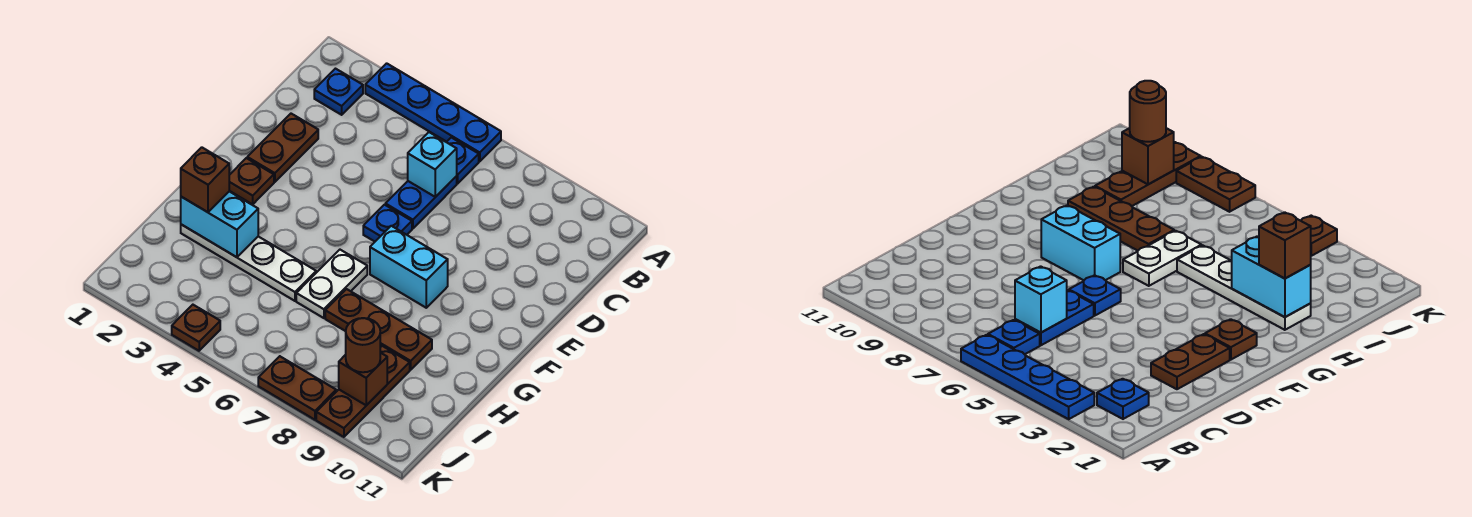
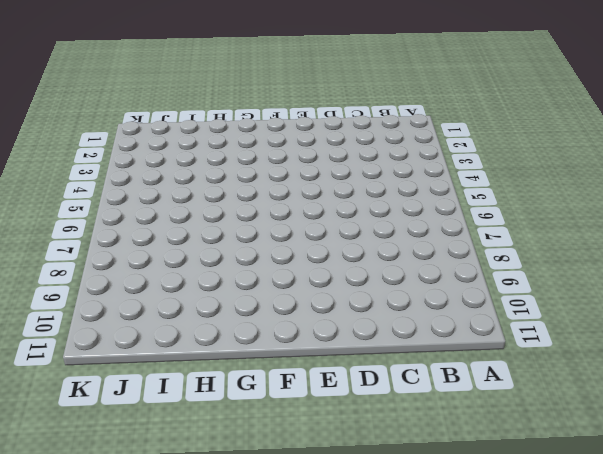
none -> blue 1x4 plate [365,63,501,161]
none -> blue 1x1 plate [314,69,363,115]
none -> blue 1x1 plate [447,137,479,184]

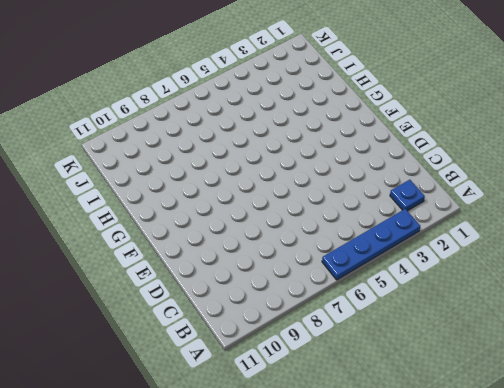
none -> blue 1x1 plate [447,137,479,184]
none -> blue 1x2 plate [385,176,457,228]
none -> brown 1x2 plate [247,114,318,182]

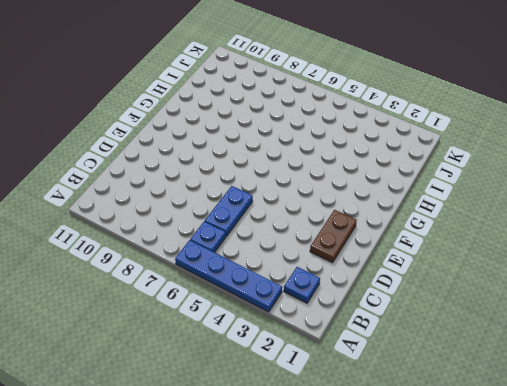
none -> blue 1x1 plate [363,205,412,242]
none -> brown 1x1 plate [229,158,274,204]
none -> cyan 1x2 brick [370,226,448,308]

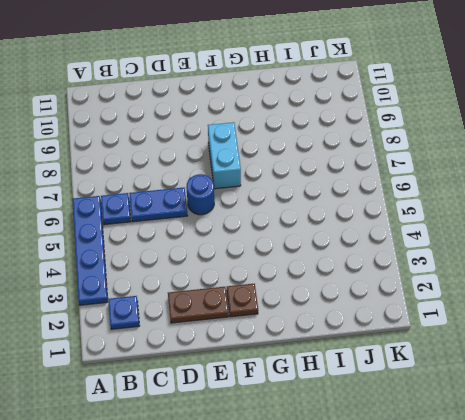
blue 1x1 round brick [186,174,214,215] -> blue 1x1 plate [363,205,412,242]
none -> white 1x2 plate [296,250,367,318]
none -> white 1x4 plate [181,225,316,301]
none -> brown 1x3 plate [325,289,432,370]

